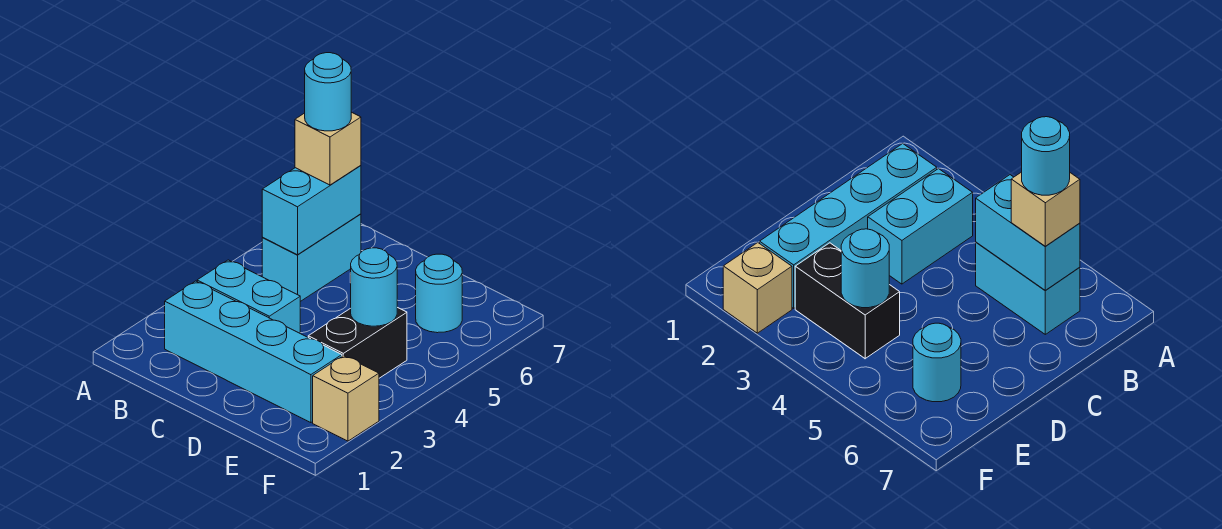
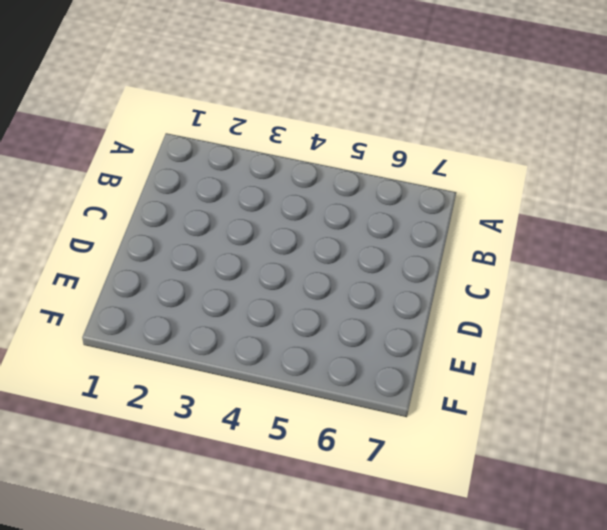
none -> cyan 1x4 brick [165,281,342,423]
none -> cyan 1x2 brick [197,260,300,333]

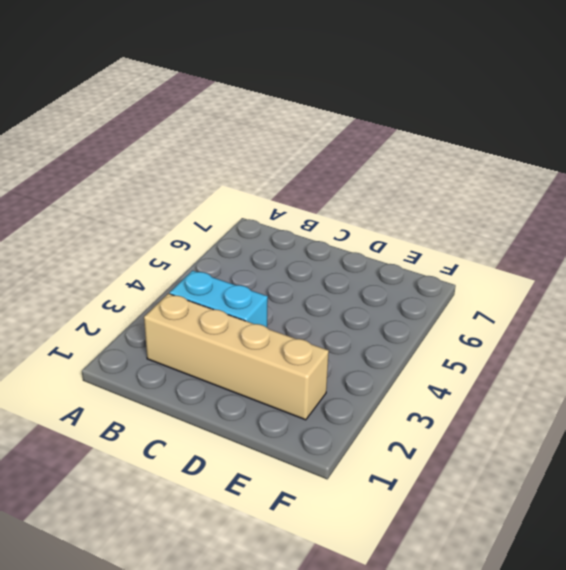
tan 1x4 brick [144,294,329,420] -> cyan 1x4 brick [165,281,342,423]
none -> cyan 1x2 brick [262,214,361,302]
none -> black 1x2 brick [308,307,407,378]

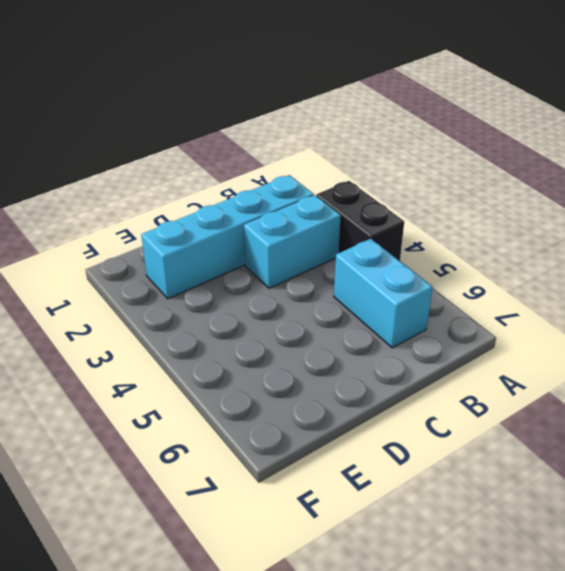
black 1x2 brick [317,181,404,261] -> black 1x2 brick moved to [308,307,407,378]
none -> cyan 1x1 round brick [416,254,462,333]
none -> tan 1x1 brick [313,356,379,441]

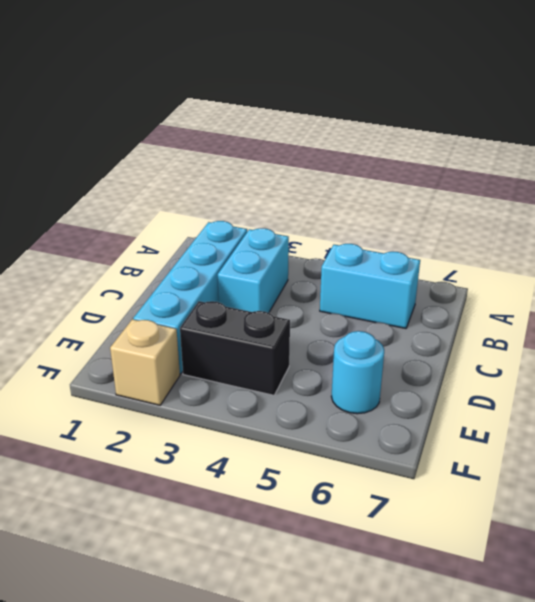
none -> cyan 1x2 brick [262,165,361,255]
none -> cyan 1x1 round brick [351,248,397,326]

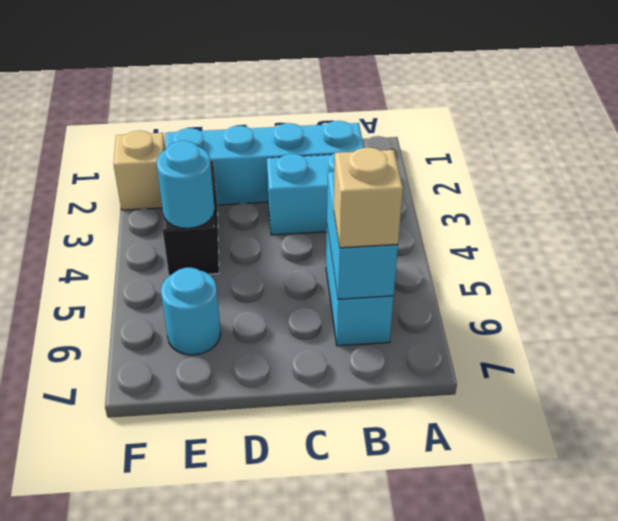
none -> cyan 1x1 round brick [305,53,351,131]

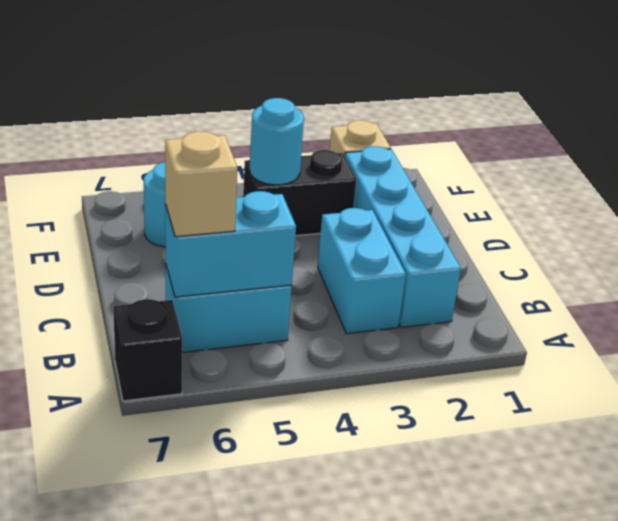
black 1x1 brick [113,299,182,401] -> none
none -> cyan 1x1 round brick [305,53,351,131]

